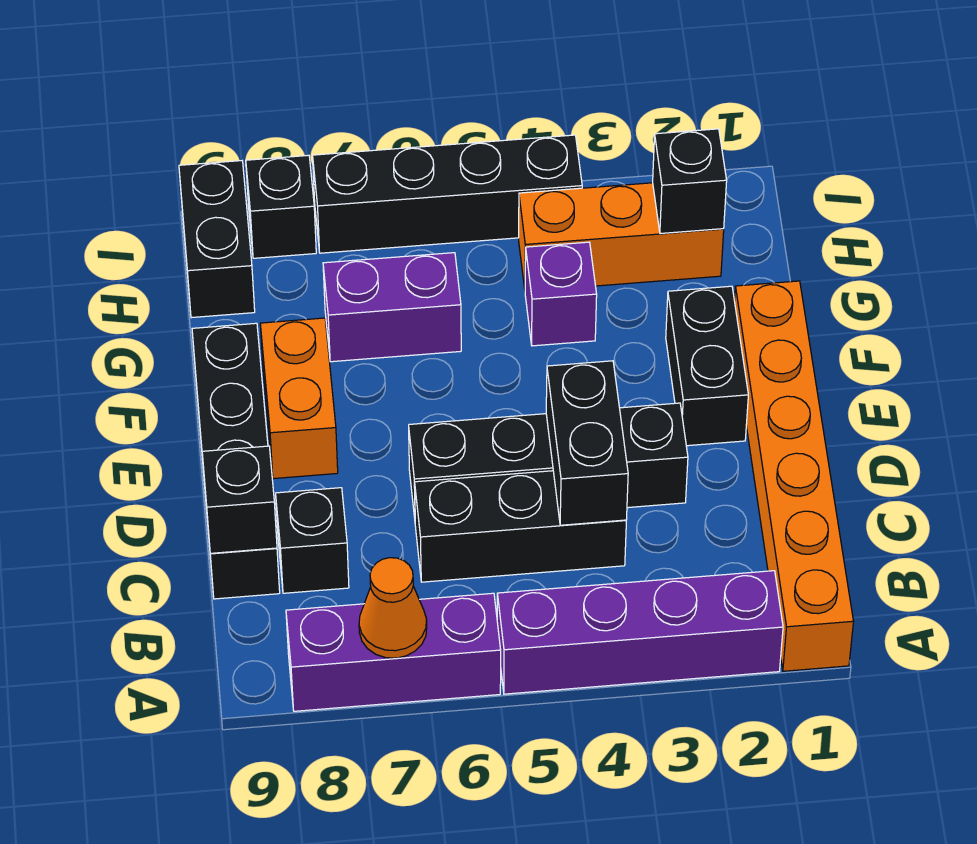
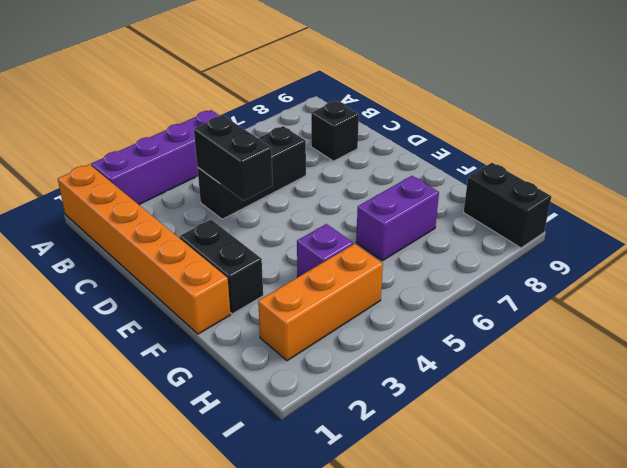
none -> purple 1x3 brick [286,593,501,711]
none -> black 1x4 brick [192,323,280,599]
none -> black 1x4 brick [409,403,688,518]

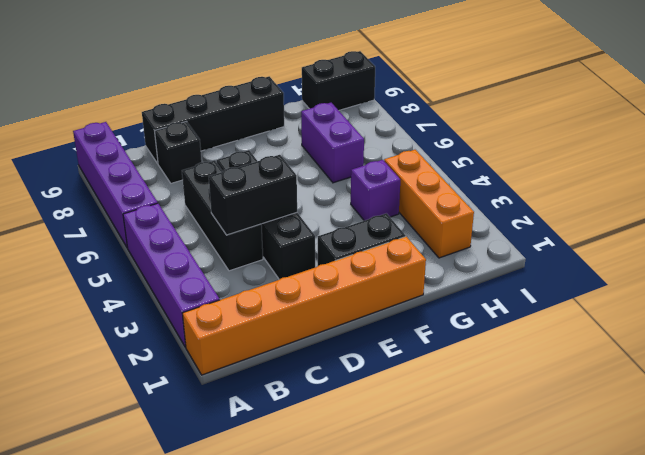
purple 1x4 brick [73,122,158,248] -> purple 1x3 brick [286,593,501,711]
none -> orange 1x2 brick [260,318,338,479]
none -> black 1x4 brick [313,135,582,253]
none -> black 1x1 brick [246,155,316,258]

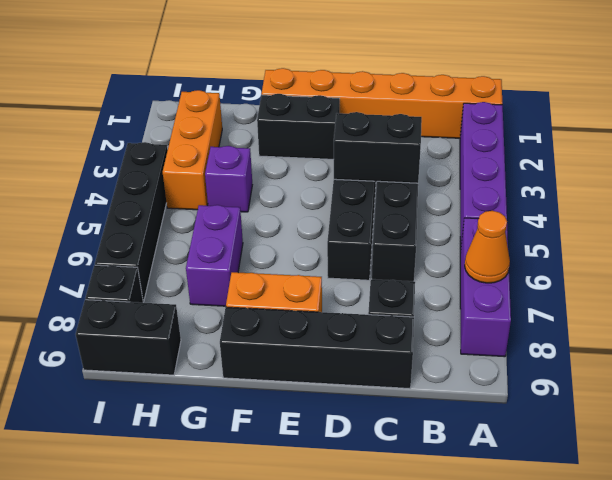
none -> black 1x1 brick [202,446,277,553]
none -> black 1x1 brick [653,129,727,234]

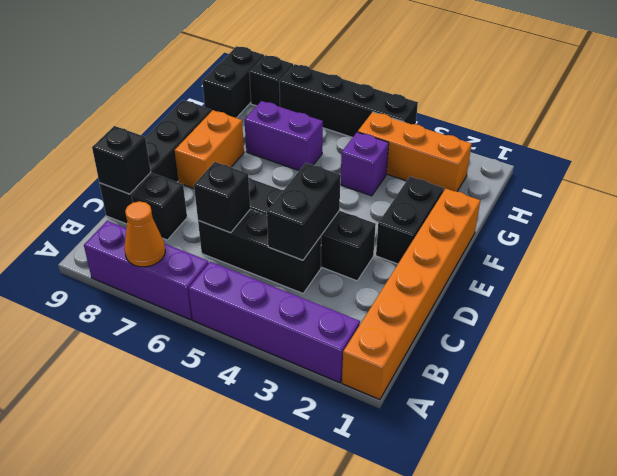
black 1x1 brick [194,162,250,233] -> black 1x1 brick moved to [653,129,727,234]

